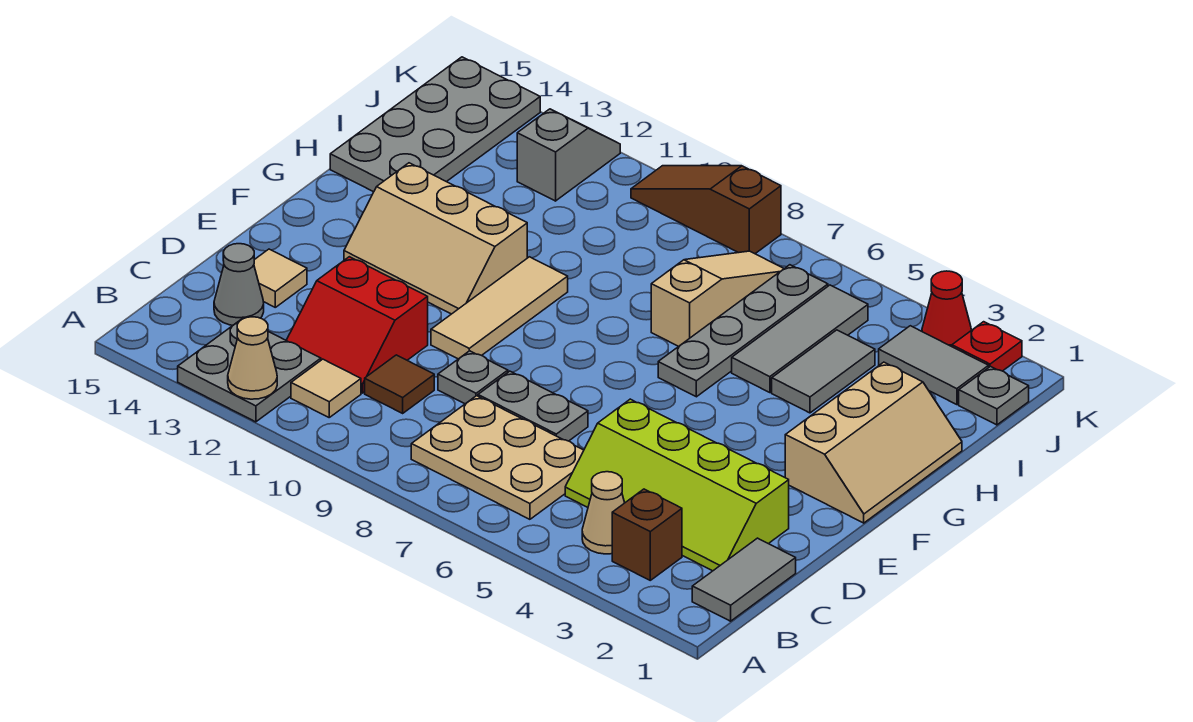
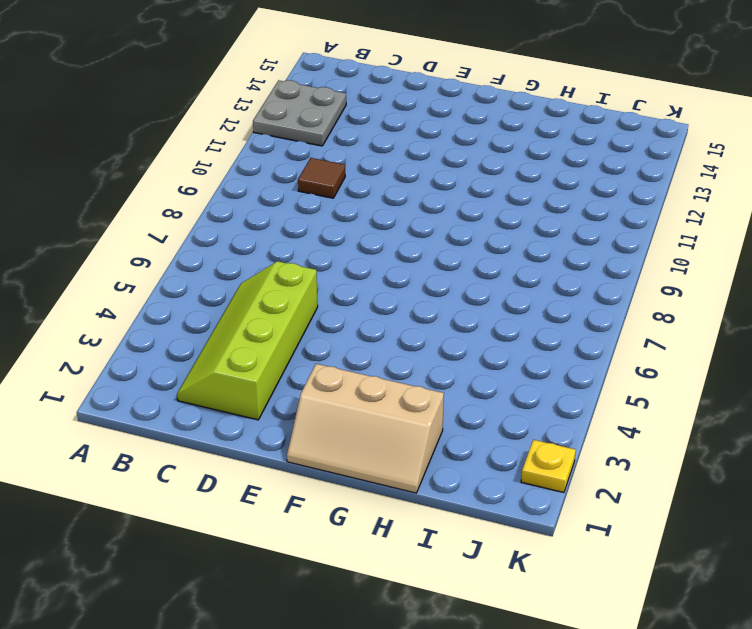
yellow 1x1 plate [521,440,576,492] -> red 1x1 plate [952,322,1022,371]
none -> grey 1x2 tile [692,538,796,621]
none -> brown 1x1 brick [612,489,682,580]
none -> tan 1x1 cone [582,472,625,554]

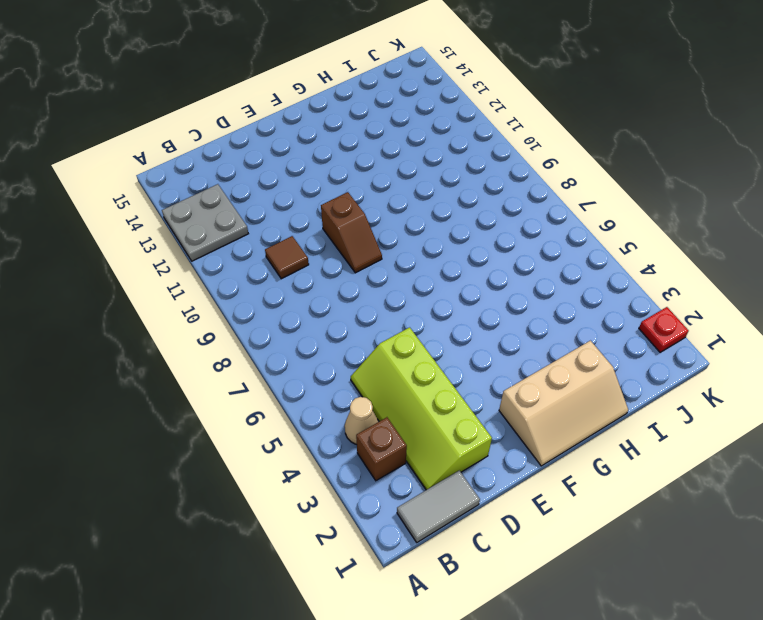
brown 1x2 slope [321,192,382,273] -> tan 1x3 tile [431,257,568,359]
none -> tan 2x3 plate [411,396,584,519]
none -> tan 1x1 tile [291,359,361,417]
none -> red 2x2 slope [286,257,428,393]

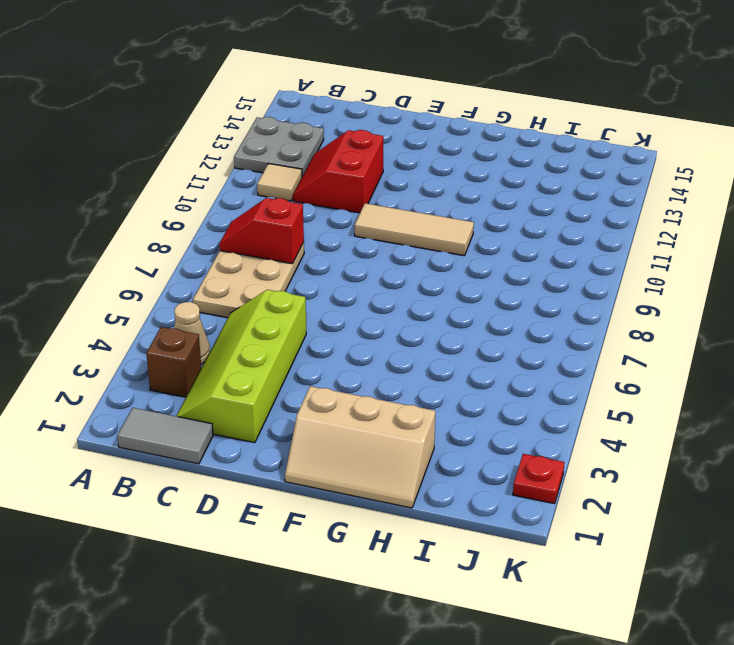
red 1x2 slope [219,198,304,264] -> none
none -> brown 1x1 tile [365,355,434,413]
none -> grey 1x1 cone [214,244,264,325]
none -> grey 1x2 plate [478,371,588,441]

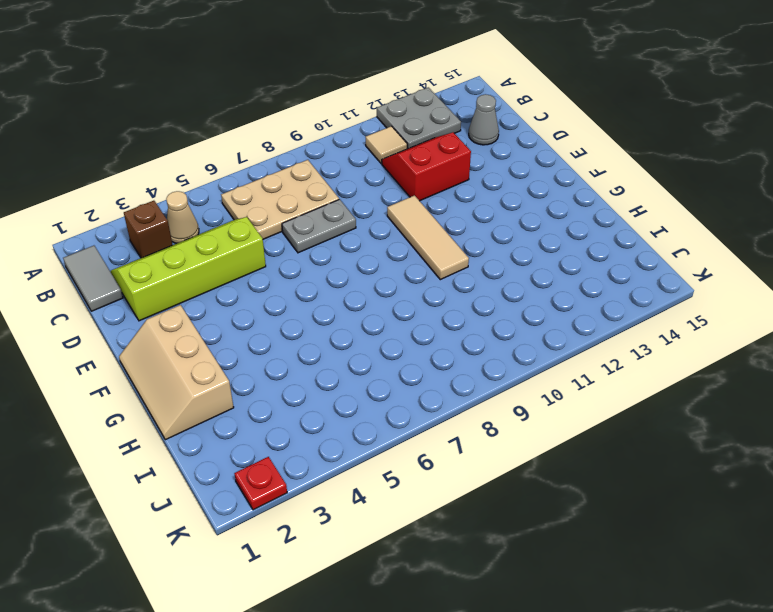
none -> brown 1x1 tile [365,355,434,413]
none -> grey 1x1 plate [438,351,508,404]
none -> tan 1x1 tile [254,249,307,307]

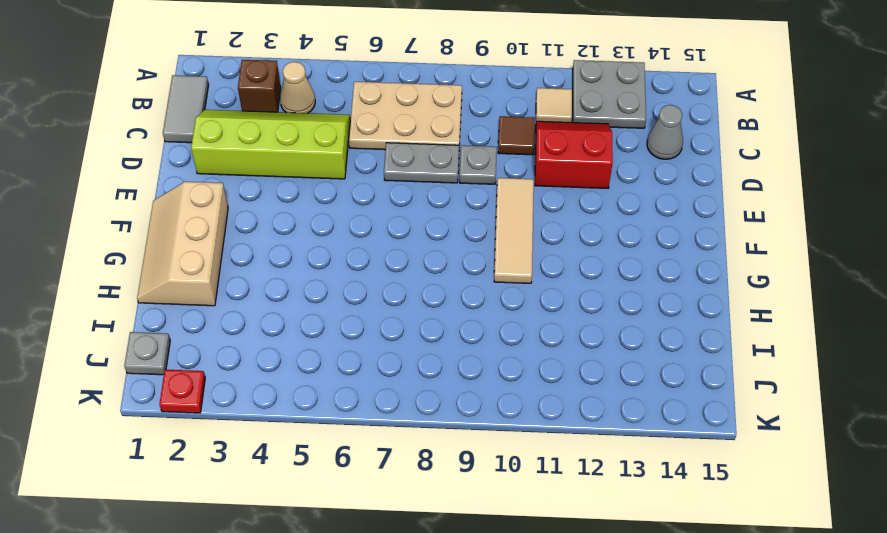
none -> tan 1x1 tile [254,249,307,307]
none -> tan 2x3 slope [344,163,527,314]
none -> grey 1x4 plate [658,265,828,397]

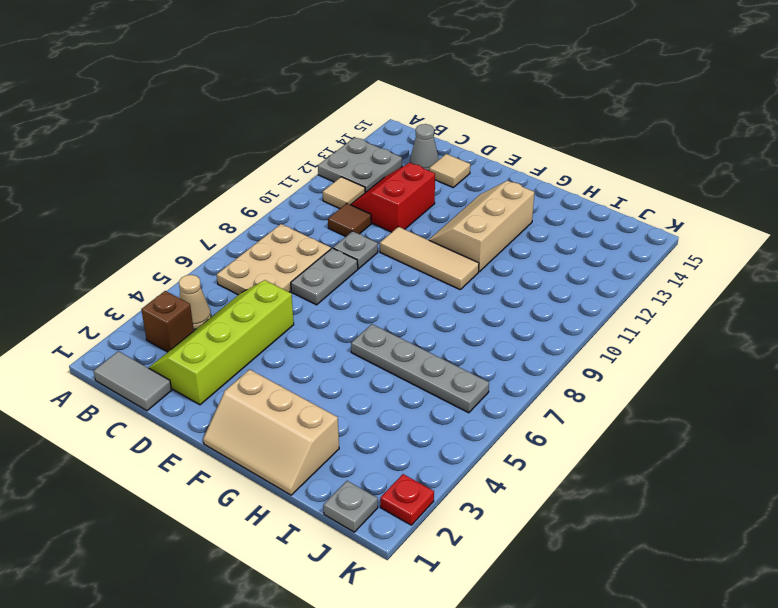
none -> grey 1x2 tile [772,330,875,413]
none -> grey 1x3 tile [732,285,868,393]
none -> tan 1x3 slope [651,251,784,346]

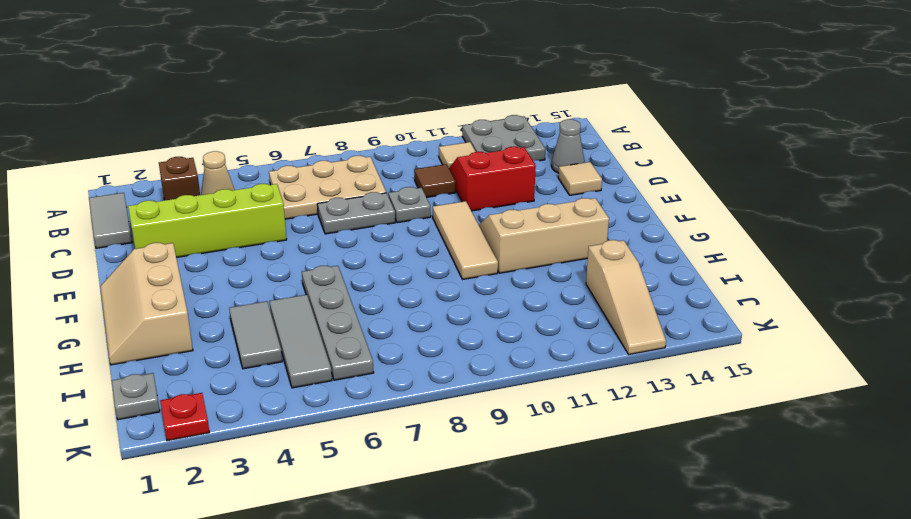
tan 1x3 slope [586,240,666,354] -> tan 1x3 slope moved to [651,251,784,346]
none -> grey 2x4 plate [330,57,540,192]
none -> grey 1x2 tile [879,326,989,405]
none -> grey 1x2 slope [517,109,620,201]

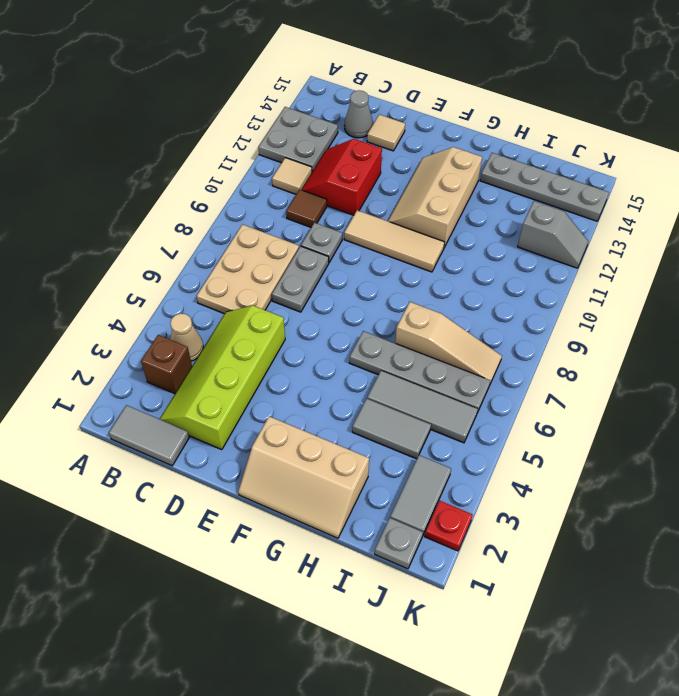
grey 1x4 plate [480,153,609,221] -> grey 2x4 plate [330,57,540,192]
none -> red 1x1 cone [922,271,971,347]
none -> brown 1x3 slope [631,166,781,254]
none -> tan 1x1 cone [228,317,277,399]

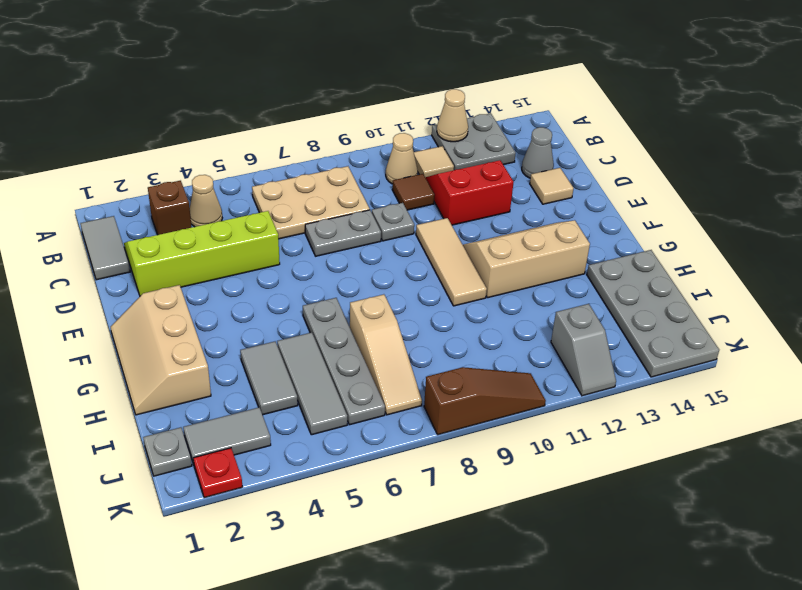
tan 1x1 cone [386,133,418,184] -> none
none -> red 1x1 cone [922,271,971,347]

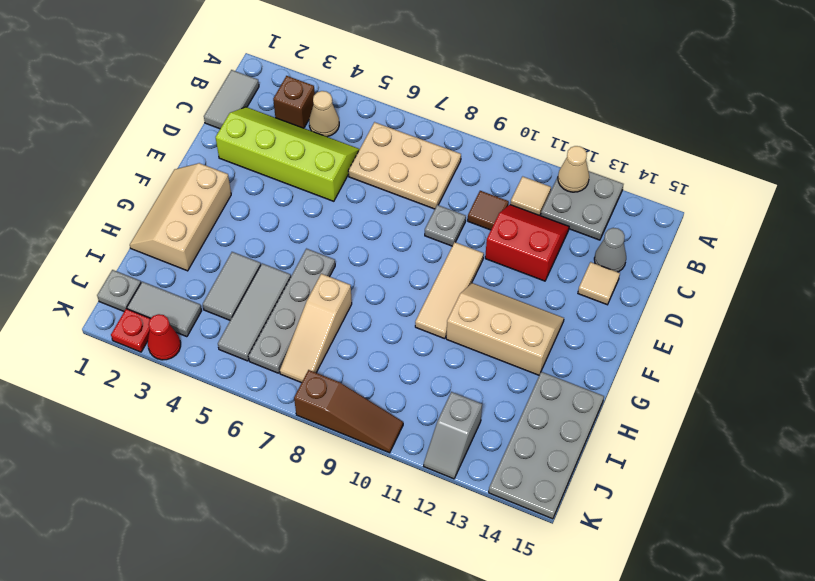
none -> grey 1x2 plate [478,371,588,441]

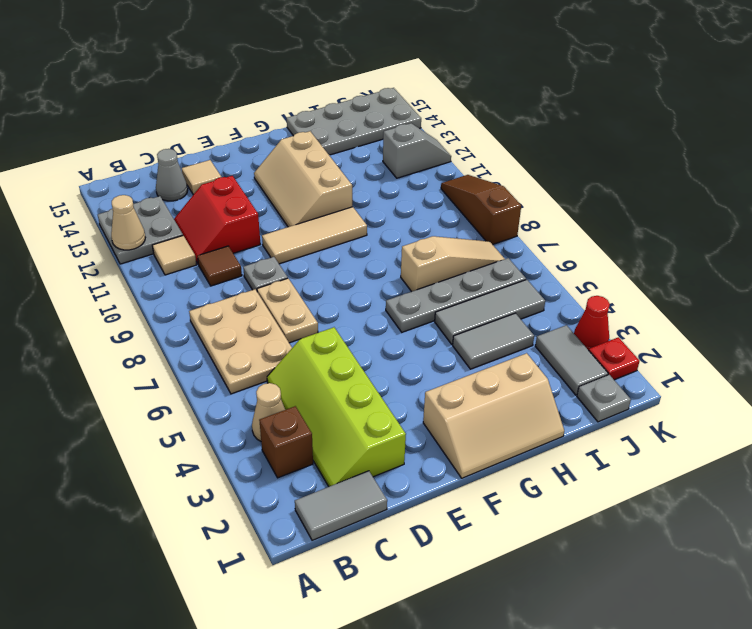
tan 1x2 plate [257,278,318,343] -> grey 1x2 plate [478,371,588,441]

